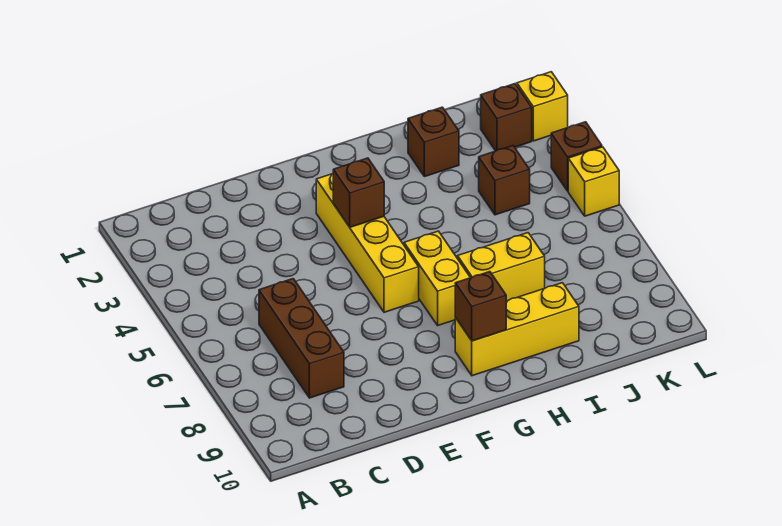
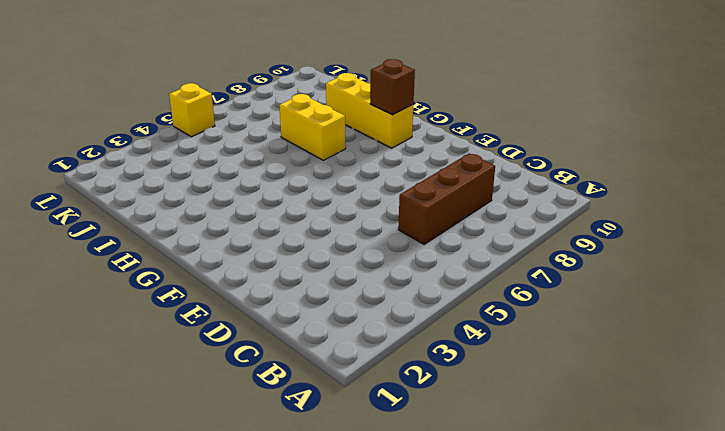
none -> yellow 1x4 brick [316,174,419,312]
none -> yellow 1x2 brick [404,231,470,325]
none -> brown 1x1 brick [408,107,459,177]

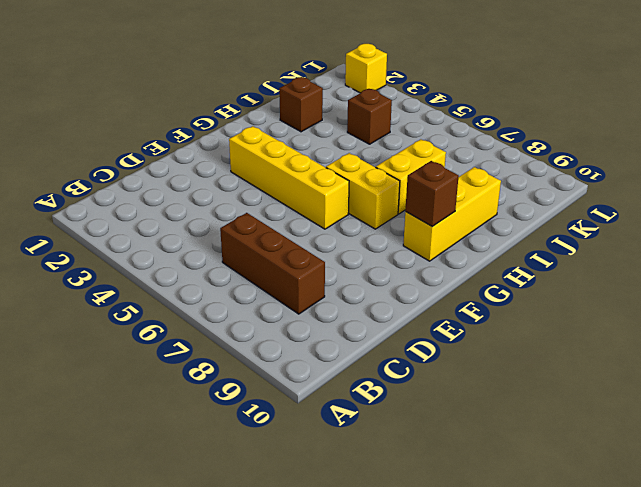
none -> brown 1x1 brick [481,84,532,151]
none -> brown 1x1 brick [551,122,602,191]
none -> yellow 1x1 brick [568,147,619,216]

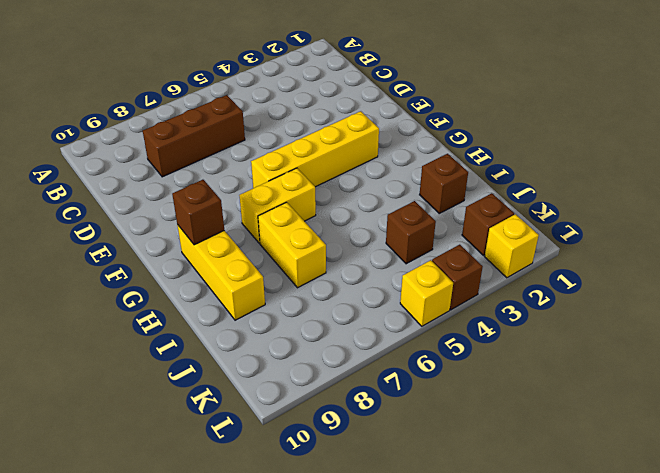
none -> brown 1x1 brick [333,158,384,227]

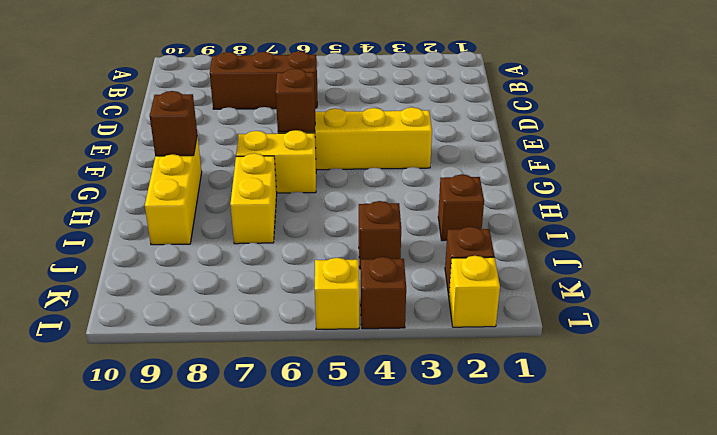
brown 1x1 brick [276,69,315,132] -> brown 1x1 brick moved to [333,158,384,227]

